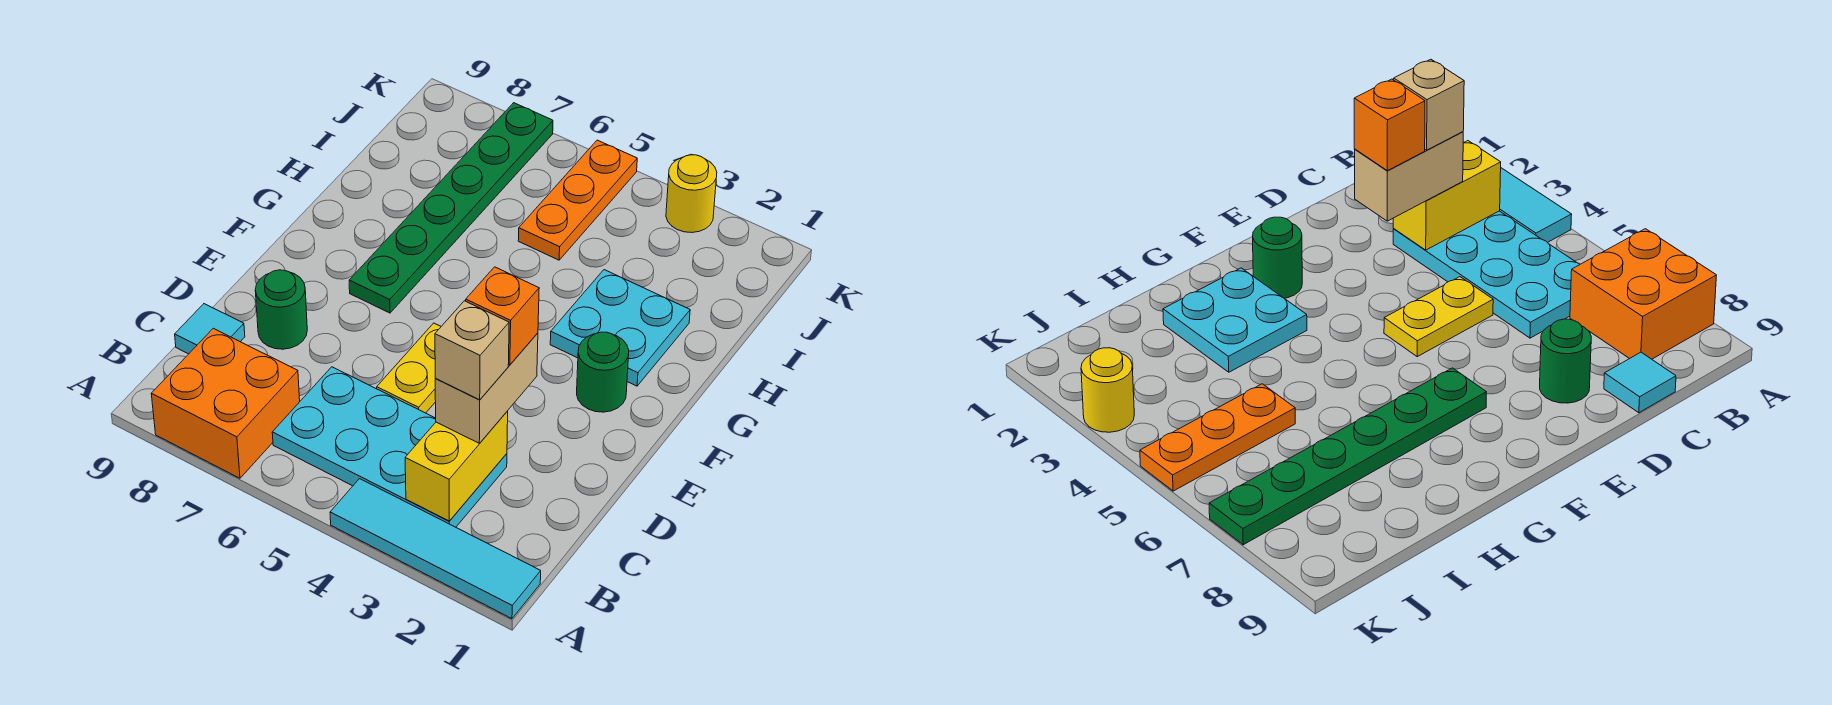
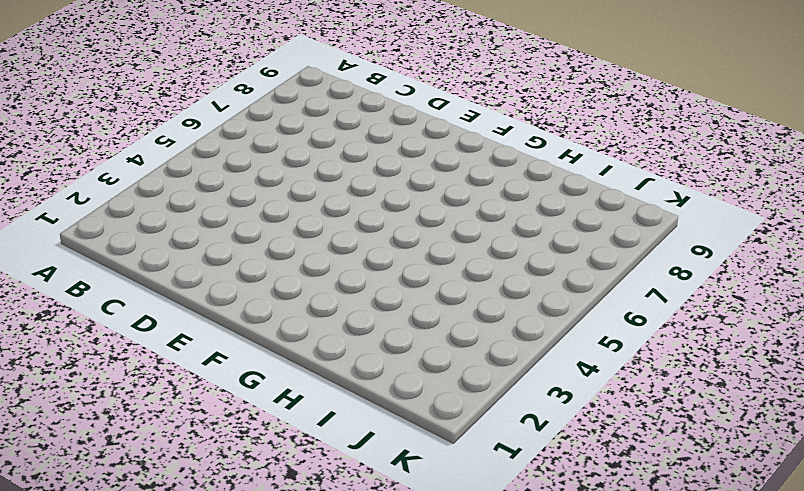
none -> cyan 1x4 tile [330,479,541,619]
none -> orange 2x2 brick [151,328,300,478]
none -> cyan 2x4 plate [272,367,507,527]

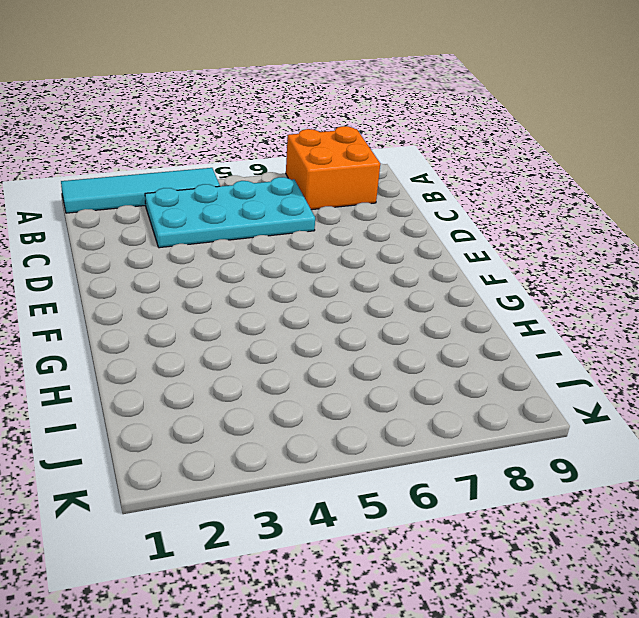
none -> cyan 1x1 tile [175,304,245,354]
none -> yellow 1x2 plate [377,323,441,413]
none -> green 1x1 round brick [255,270,307,349]

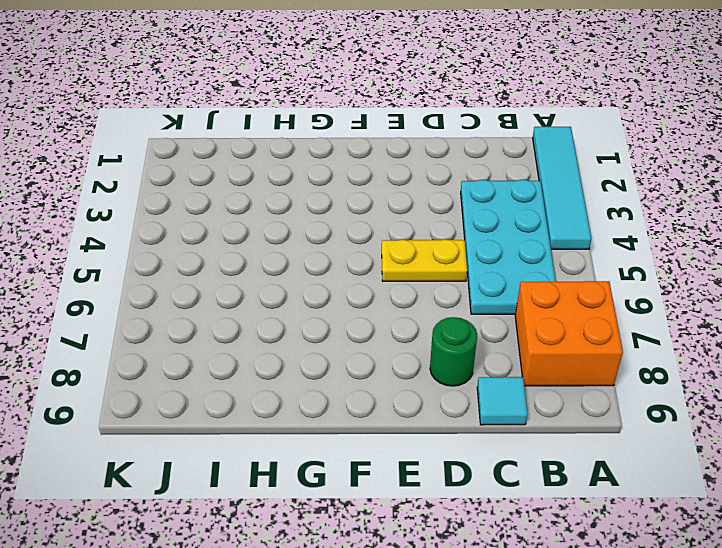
none -> green 1x1 round brick [577,332,629,412]
none -> green 1x6 plate [349,103,553,313]
none -> cyan 2x2 plate [550,270,690,386]

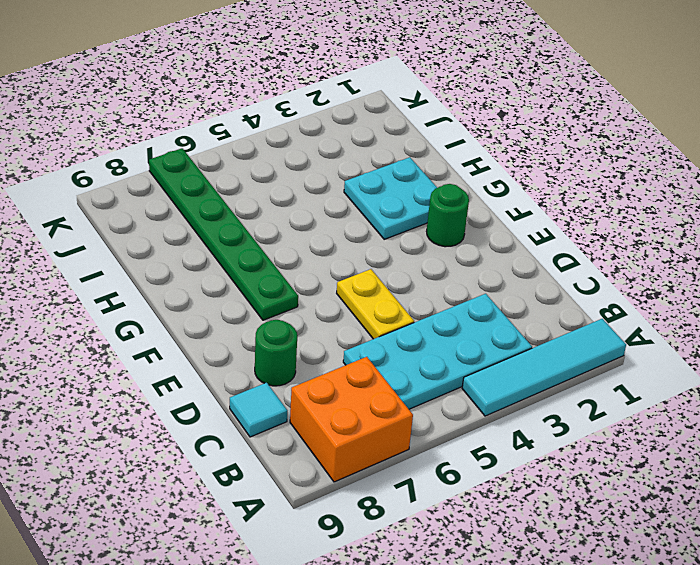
none -> orange 1x3 plate [518,140,637,260]
none -> yellow 1x1 round brick [666,155,717,233]
none -> yellow 1x2 brick [405,411,508,521]

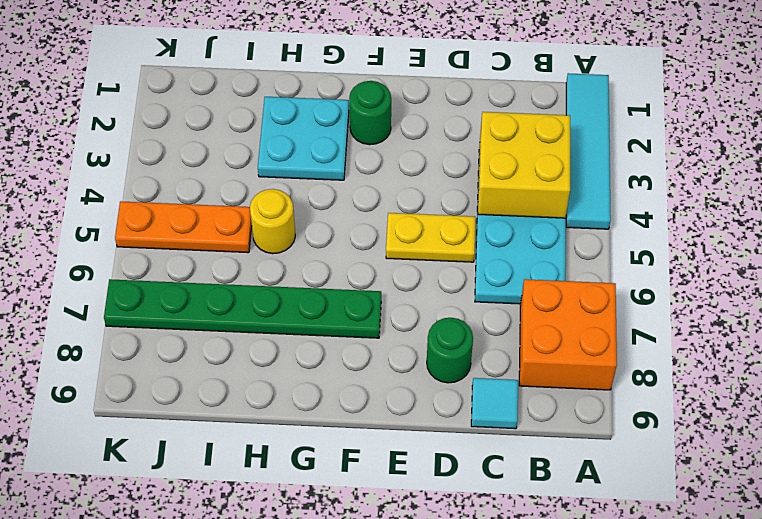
yellow 2x2 brick [478,112,570,218] -> yellow 1x2 brick [405,411,508,521]
yellow 1x1 round brick [250,189,295,254] -> yellow 1x1 round brick moved to [666,155,717,233]
none -> tan 1x2 brick [435,333,538,443]
none -> tan 1x1 brick [435,301,509,400]
none -> orange 1x1 brick [466,267,539,365]

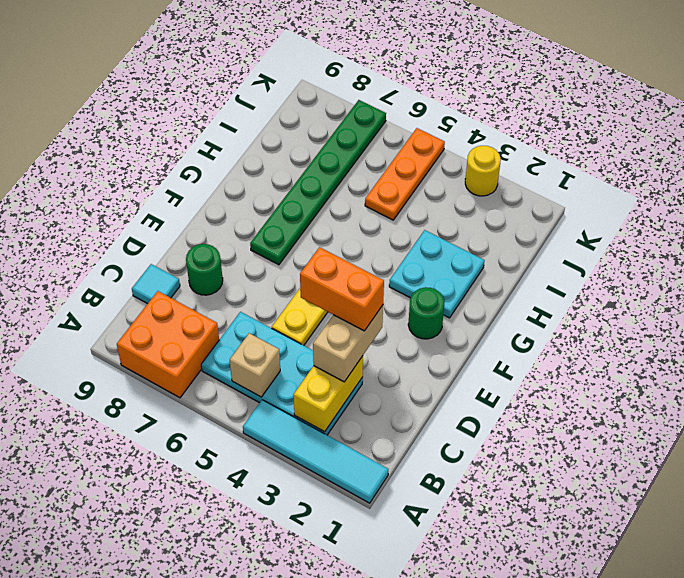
tan 1x1 brick [230,333,280,397] -> tan 1x1 brick moved to [435,301,509,400]
orange 1x2 brick [300,247,384,331] -> orange 1x1 brick [466,267,539,365]

